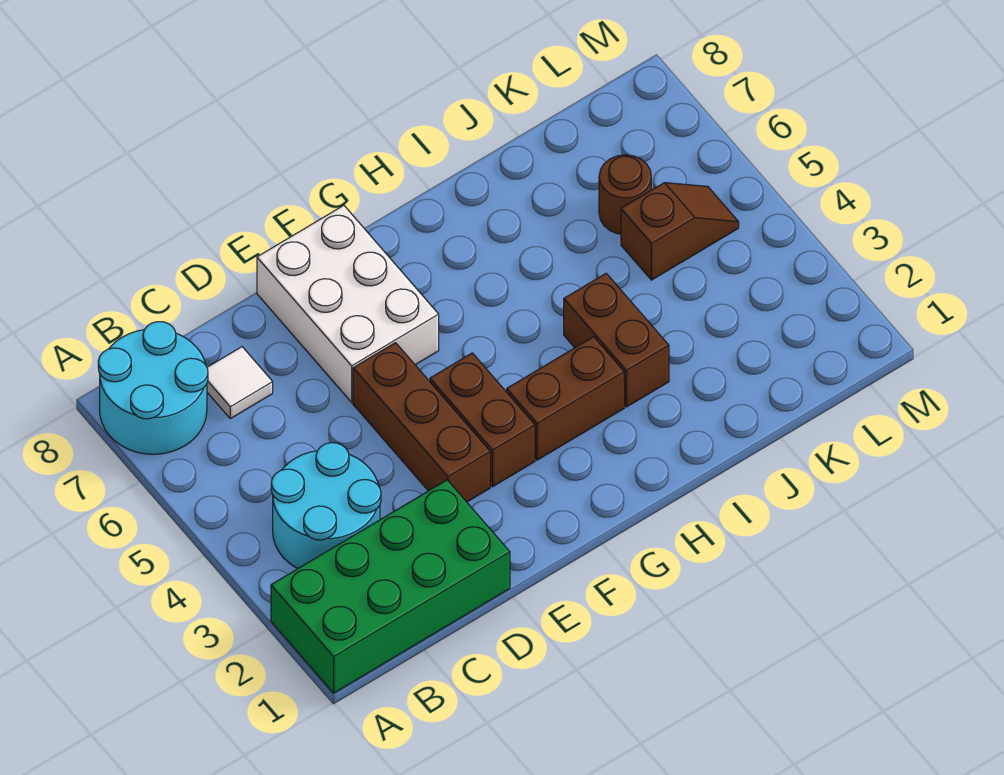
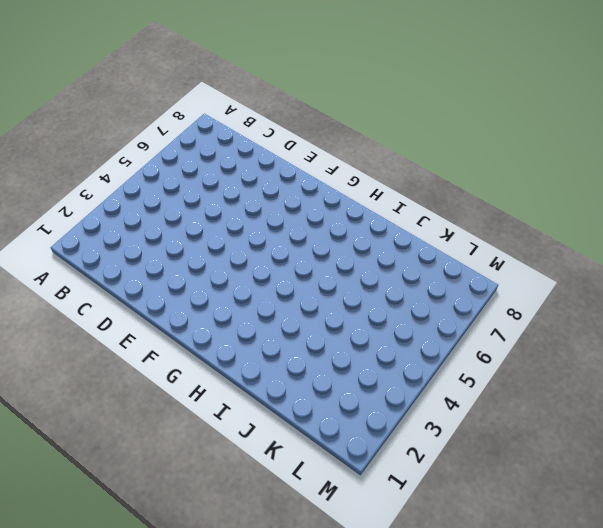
none -> green 2x4 brick [271,480,510,693]
none -> cyan 2x2 round brick [98,322,208,454]

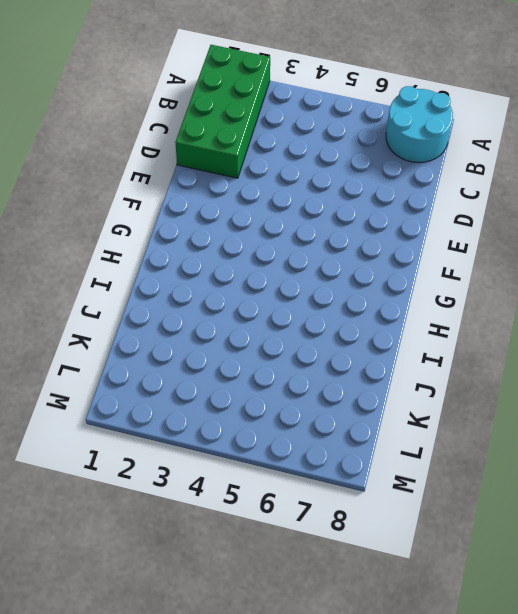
none -> cyan 2x2 round brick [271,443,381,568]
none -> white 1x1 tile [207,347,273,419]

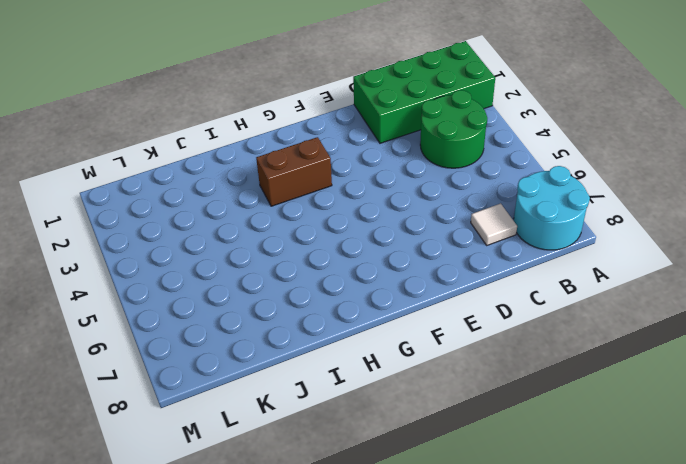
green 2x2 round brick [420,90,487,168] -> cyan 2x2 round brick [271,443,381,568]
none -> brown 1x3 brick [353,343,490,502]
none -> white 2x3 brick [257,205,439,402]

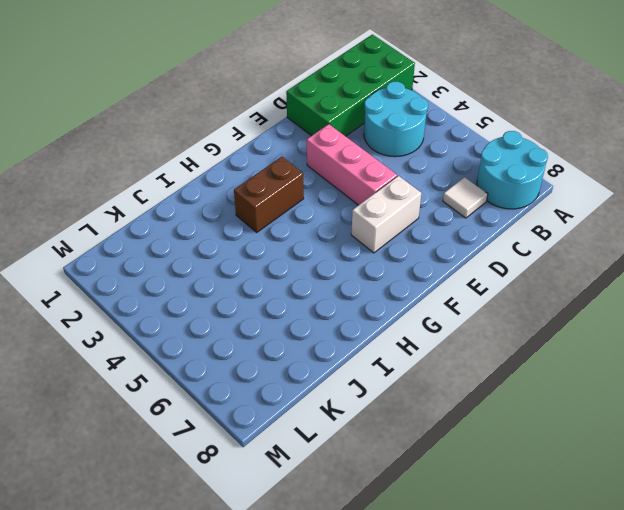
pink 1x3 brick [307,124,397,205] -> brown 1x3 brick [353,343,490,502]
white 1x2 brick [351,176,421,253] -> white 2x3 brick [257,205,439,402]
none -> brown 1x2 brick [430,353,535,487]
none -> brown 1x2 brick [564,274,669,407]

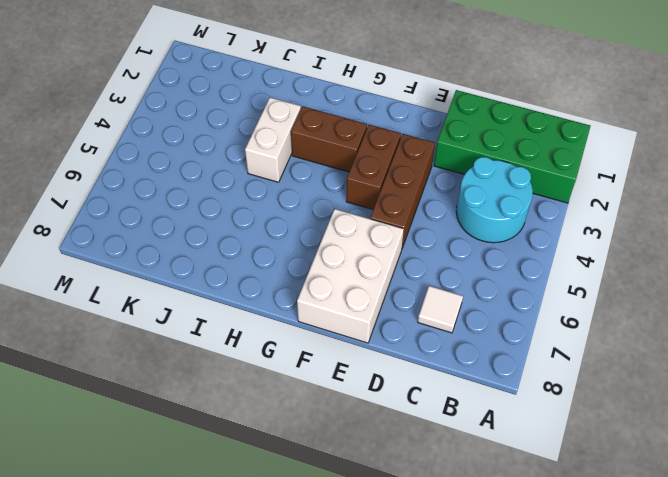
white 1x2 brick [245,98,301,182] -> brown 1x2 brick [564,274,669,407]
none -> cyan 2x2 round brick [98,322,208,454]
none -> brown 1x2 slope [621,183,739,280]

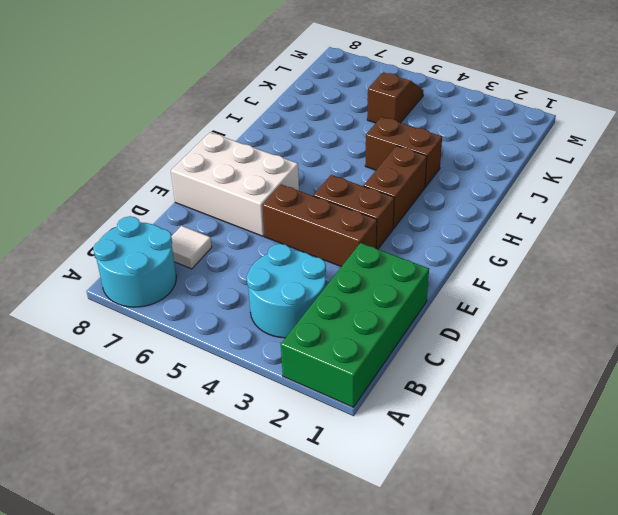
none -> brown 1x1 round brick [599,155,651,234]

